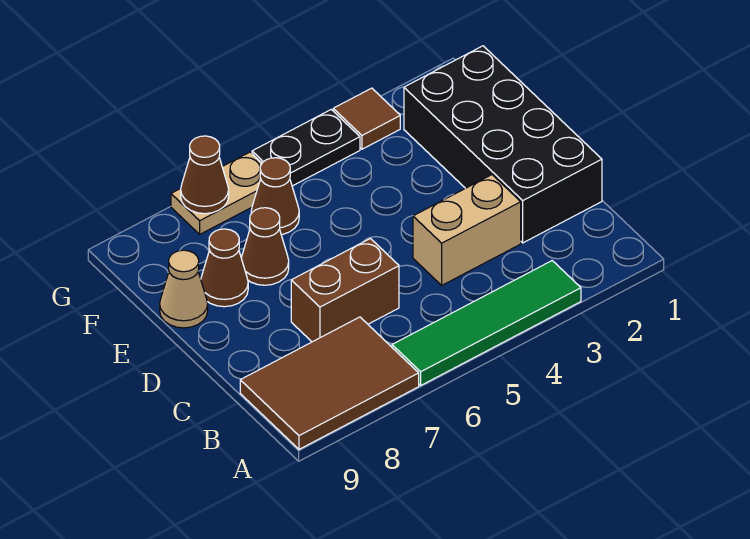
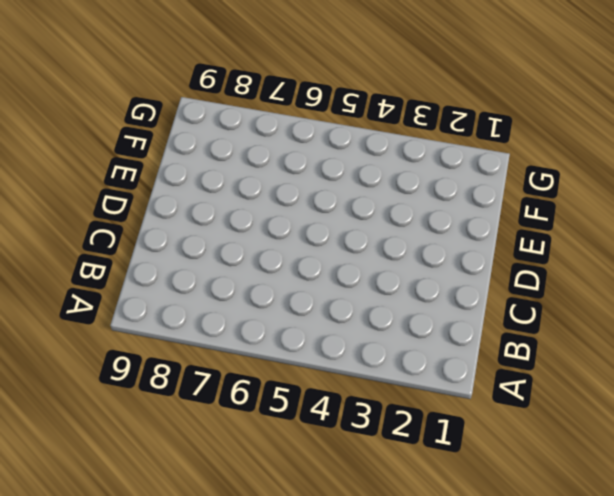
none -> green 1x4 tile [392,261,581,385]
none -> brown 2x3 tile [240,317,419,449]
none -> black 2x4 brick [404,46,602,243]

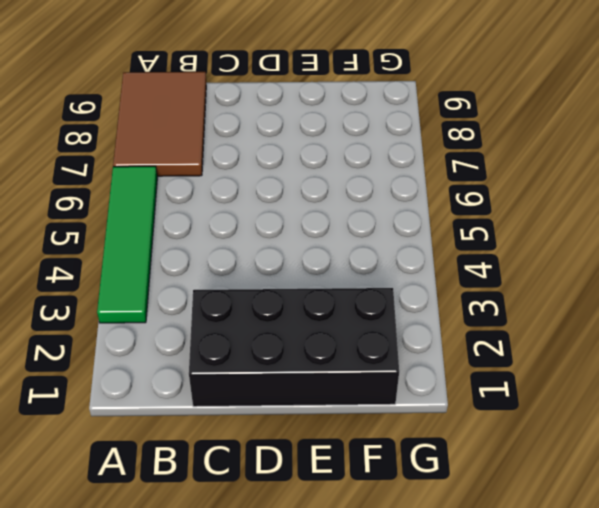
none -> tan 1x2 brick [413,175,521,285]
none -> brown 1x2 brick [291,238,399,342]
none -> brown 1x1 cone [241,208,289,285]

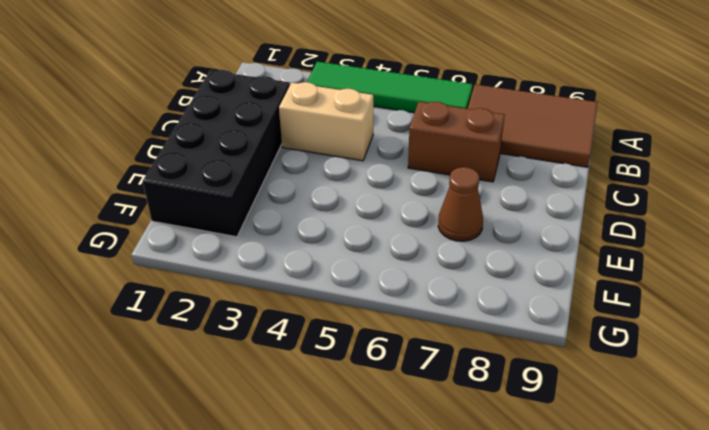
none -> brown 1x1 cone [201,229,248,307]
none -> tan 1x1 cone [160,250,208,328]
none -> brown 1x1 cone [251,158,299,235]

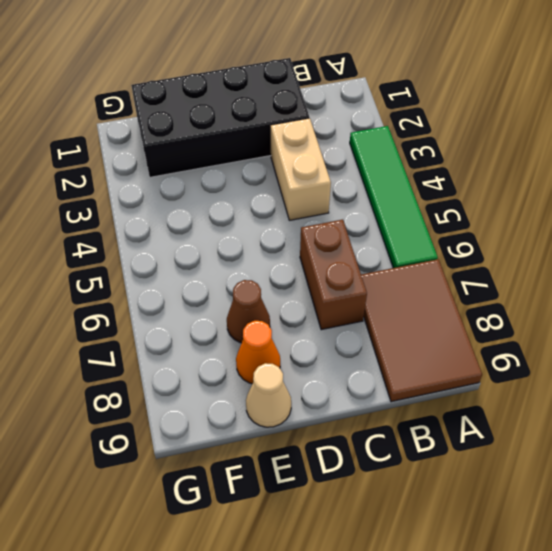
orange 1x1 cone [236,321,280,384] -> brown 1x1 cone [201,229,248,307]
none -> brown 1x1 cone [251,158,299,235]
none -> brown 1x1 tile [333,88,400,149]
none -> black 1x2 plate [252,110,360,186]

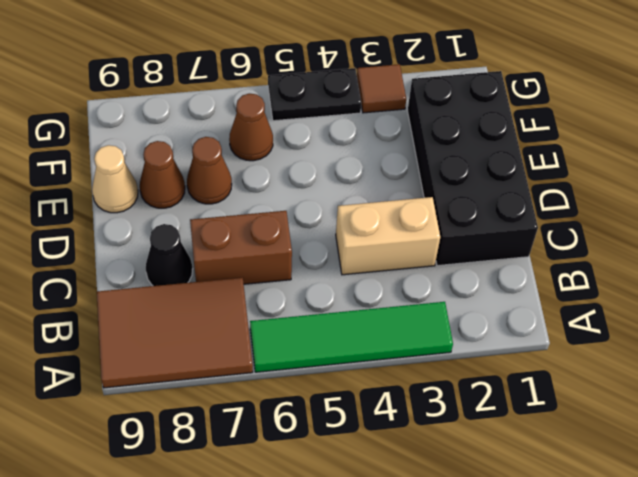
black 1x1 cone [146,224,192,286] -> none
none -> tan 1x2 plate [171,152,262,234]
none -> brown 1x1 cone [181,136,229,214]

